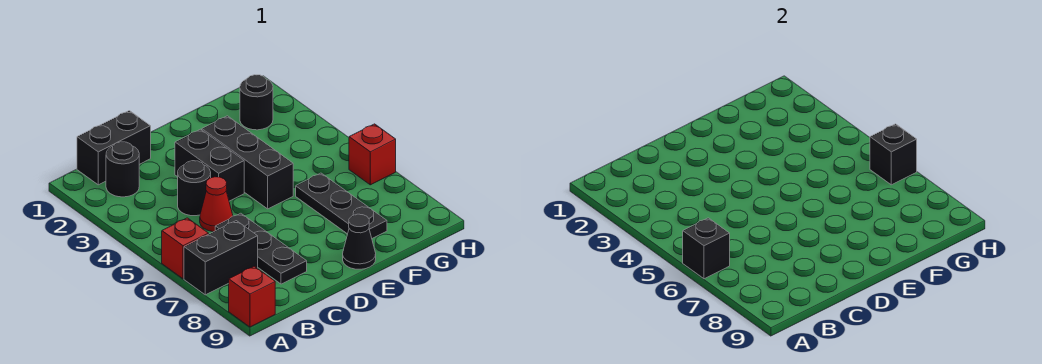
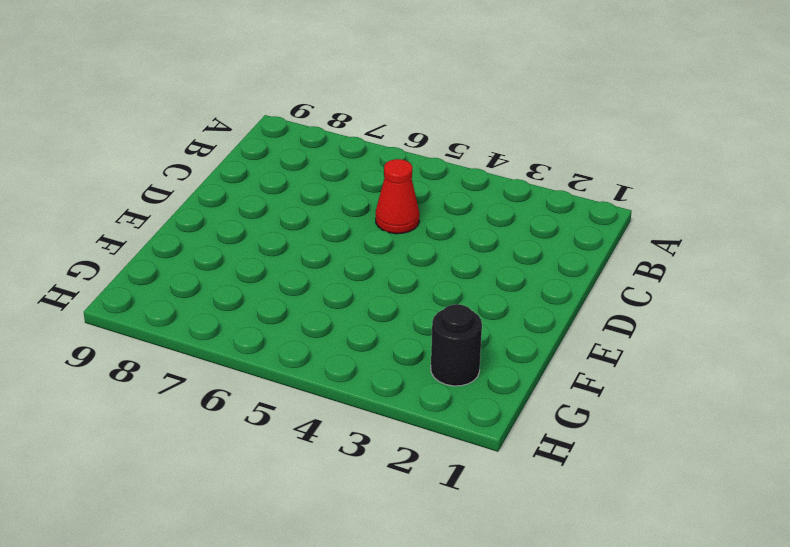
none -> red 1x1 brick [162,218,209,279]
none -> black 1x2 brick [184,221,258,295]
none -> red 1x1 brick [229,266,275,327]

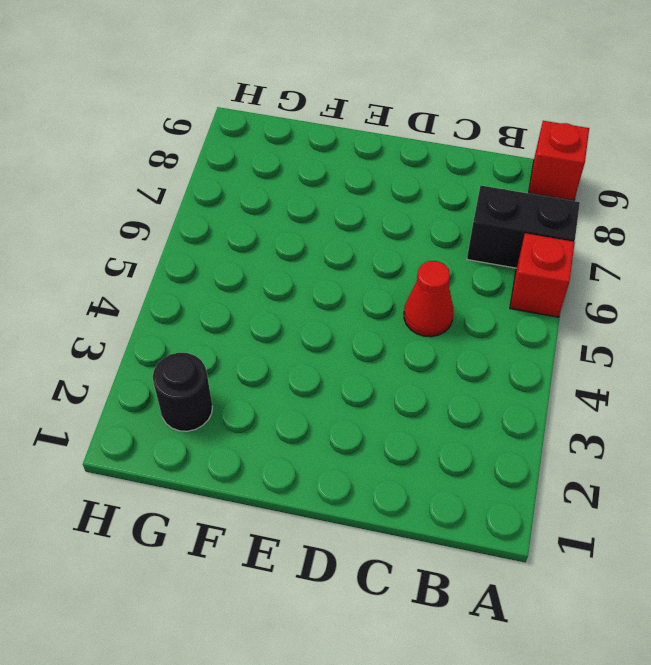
none -> black 1x2 brick [77,111,151,185]
none -> black 1x1 round brick [106,142,139,197]
none -> black 1x1 round brick [178,161,211,216]

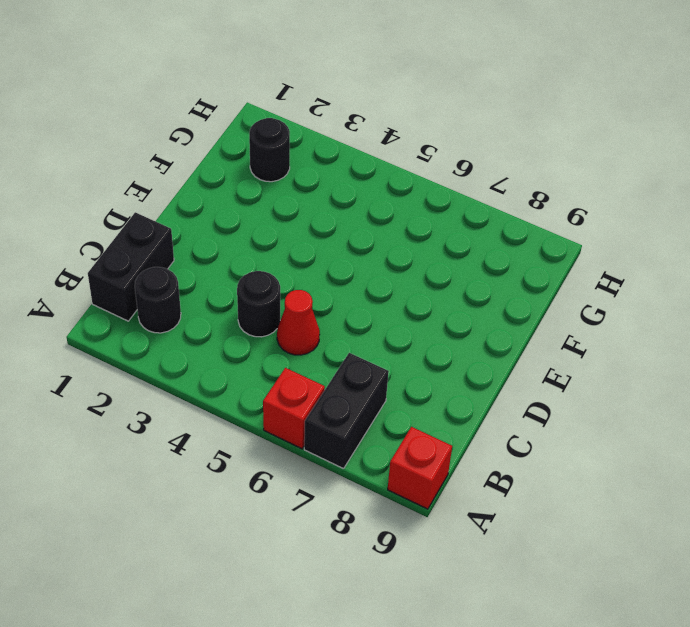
none -> black 1x3 plate [215,213,307,284]
none -> black 1x2 brick [175,129,244,201]
none -> black 1x3 brick [202,116,293,209]

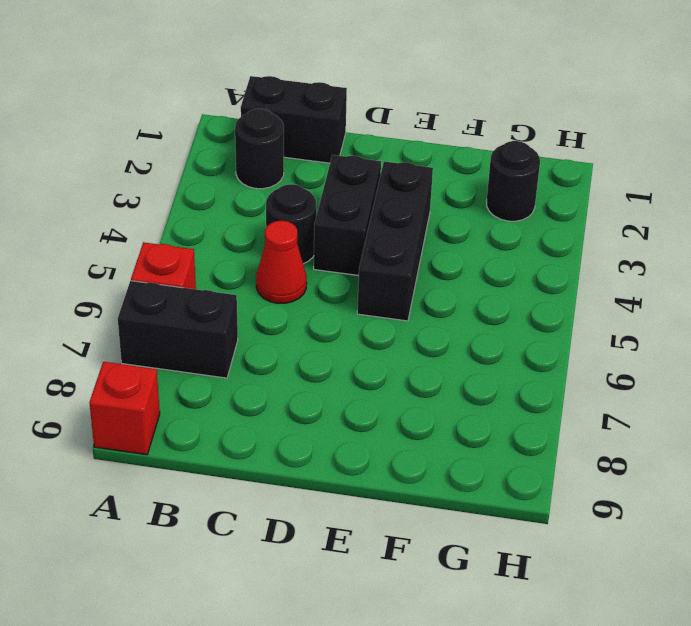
none -> black 1x3 plate [215,213,307,284]
none -> black 1x1 cone [343,214,376,269]
none -> black 1x3 plate [296,173,387,238]

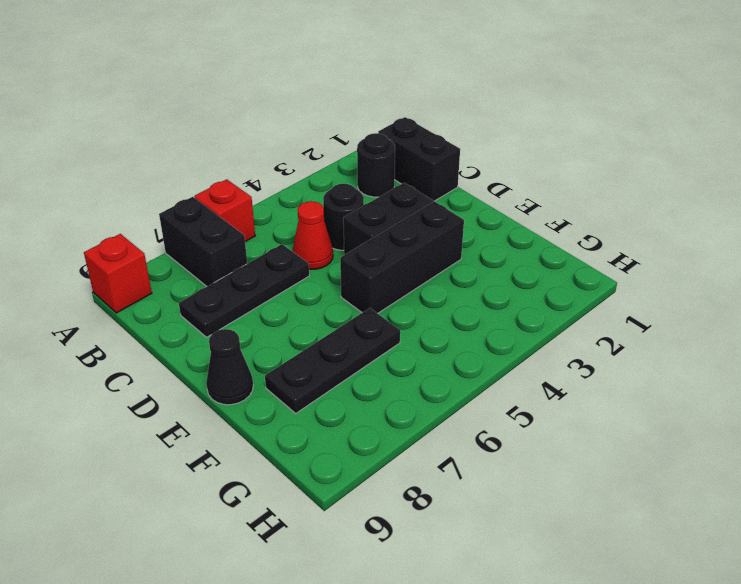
none -> black 1x1 round brick [240,75,273,130]
none -> red 1x1 brick [349,124,396,185]
none -> black 1x1 brick [683,218,730,279]

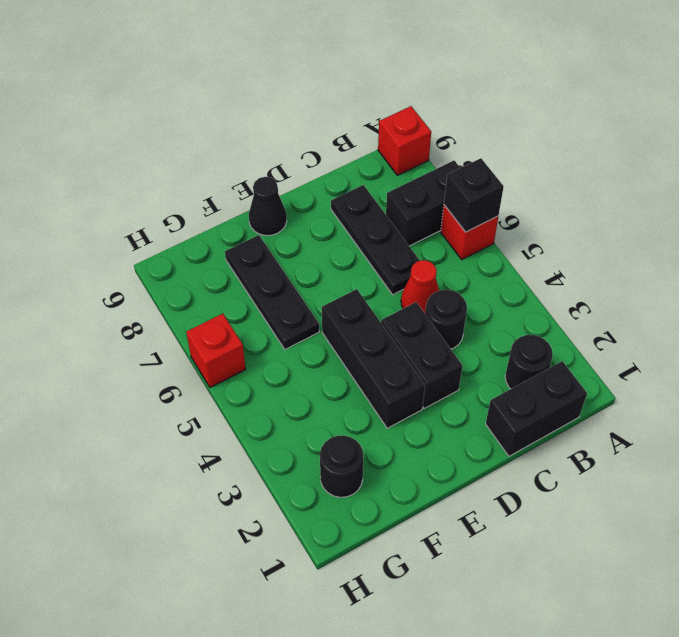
none -> black 1x1 brick [870,124,917,185]

